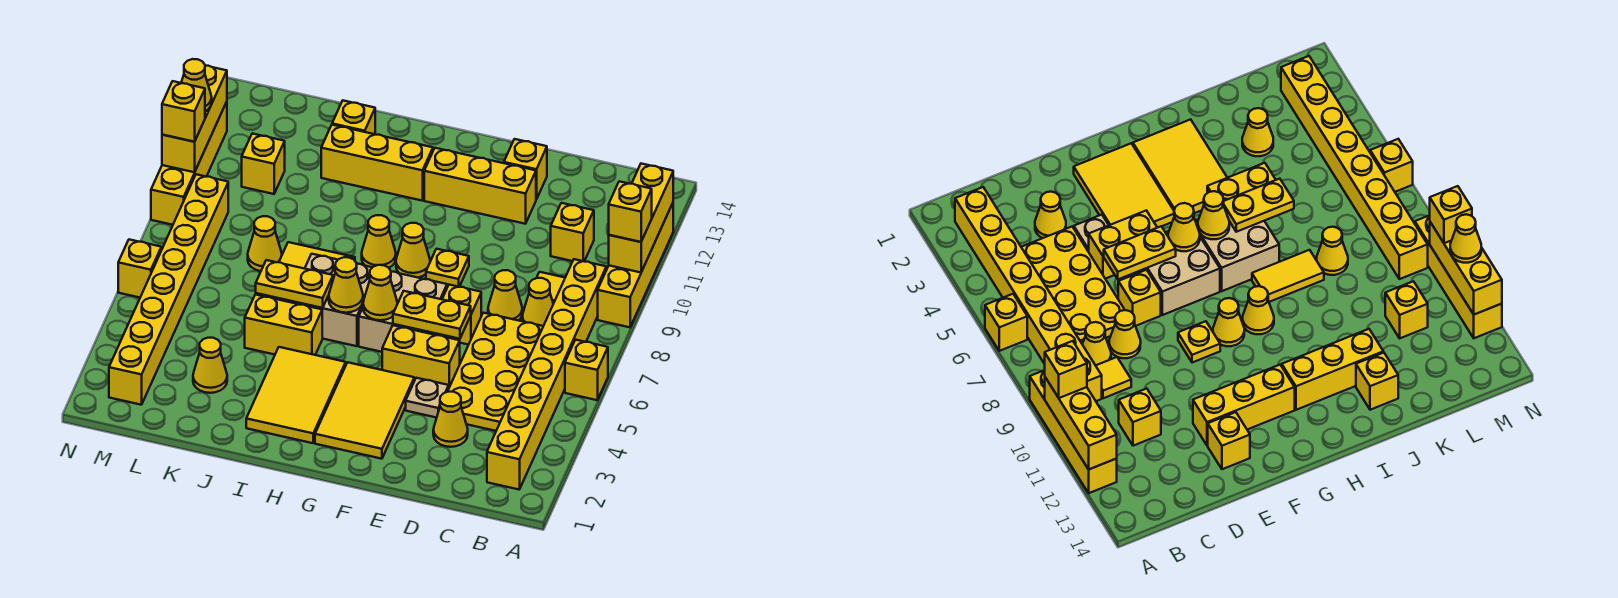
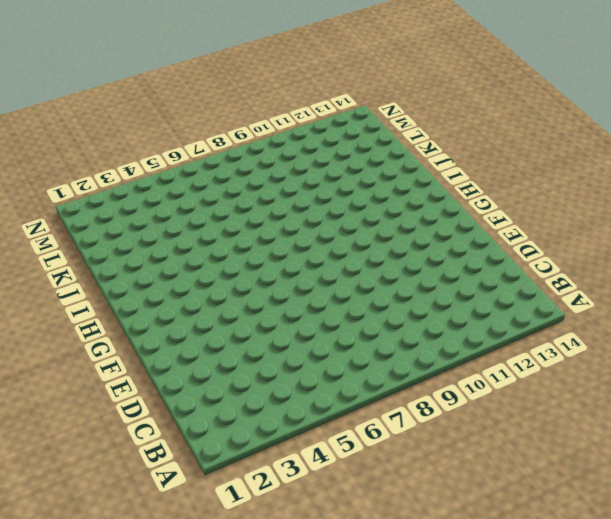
none -> yellow 1x1 brick [565,340,608,400]
none -> yellow 1x4 brick [598,203,673,327]
none -> yellow 1x8 brick [487,259,606,489]
none -> yellow 2x4 plate [448,313,543,431]

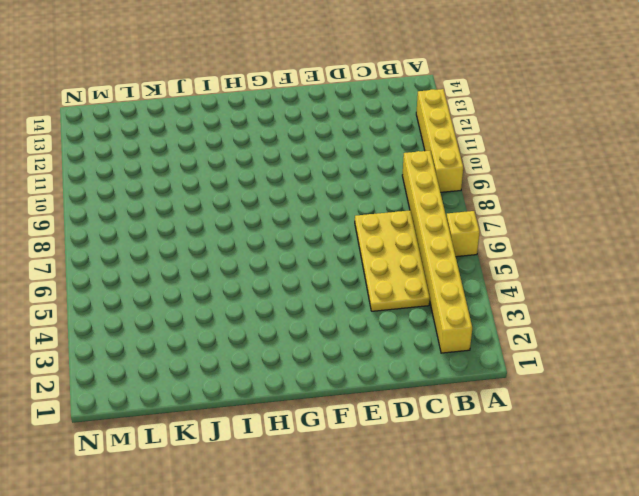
none -> yellow 1x1 cone [522,278,553,326]
none -> yellow 1x1 tile [537,272,565,304]
none -> yellow 1x1 brick [551,203,594,261]
none -> yellow 1x1 cone [433,392,468,447]

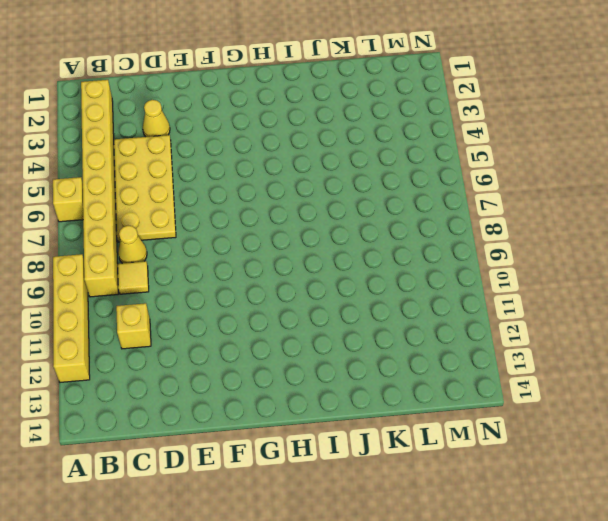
none -> yellow 1x1 cone [488,270,522,321]
none -> tan 1x1 plate [406,378,449,418]
none -> yellow 1x2 brick [382,326,460,387]
none -> yellow 1x1 brick [438,285,481,345]

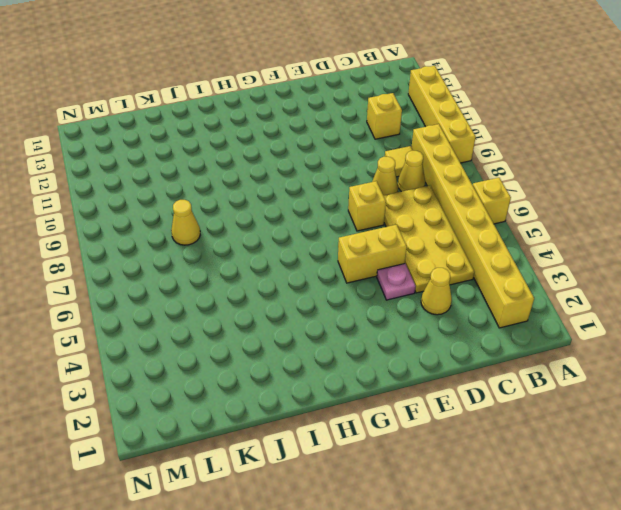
pink 1x1 plate [377,264,416,300] -> tan 1x1 plate [406,378,449,418]
none -> yellow 1x3 brick [424,148,536,224]
none -> yellow 1x1 brick [504,139,547,199]
none -> yellow 2x3 tile [315,362,414,459]
none -> tan 2x2 brick [359,271,447,352]

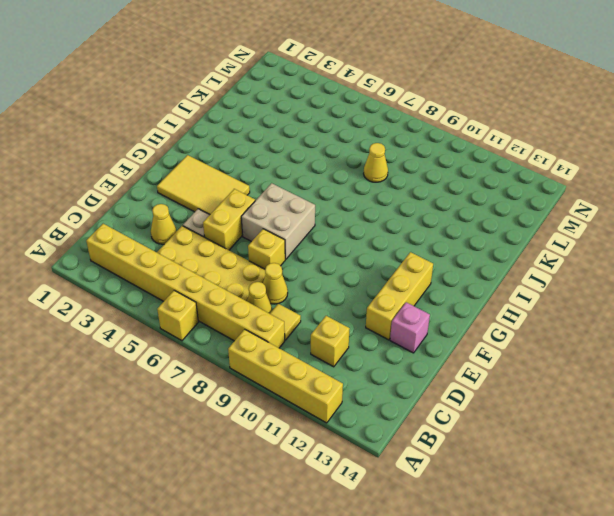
pink 1x1 brick [390,302,430,353] -> yellow 1x1 brick [504,139,547,199]
none -> yellow 1x1 plate [426,249,469,287]
none -> yellow 1x1 cone [396,223,430,278]
none -> yellow 2x3 tile [246,347,346,443]
none -> tan 2x2 brick [290,254,372,346]

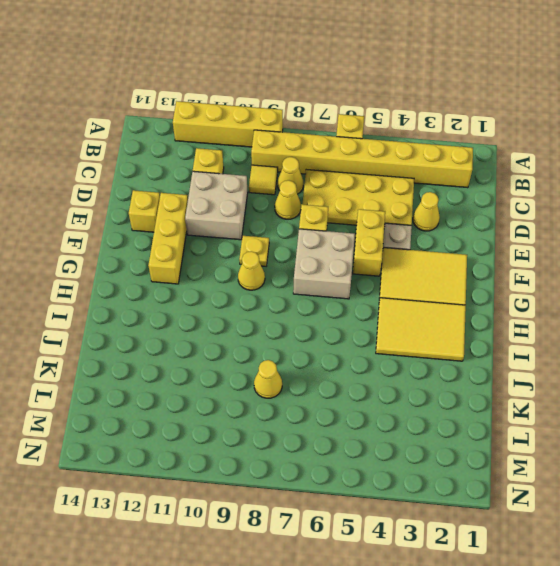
tan 2x2 brick [185,171,248,240] -> tan 2x2 brick moved to [290,254,372,346]
none -> yellow 1x1 cone [362,215,396,268]
none -> yellow 1x3 brick [321,125,433,201]
none -> yellow 1x2 brick [245,295,322,355]
none -> yellow 1x2 tile [279,242,355,269]

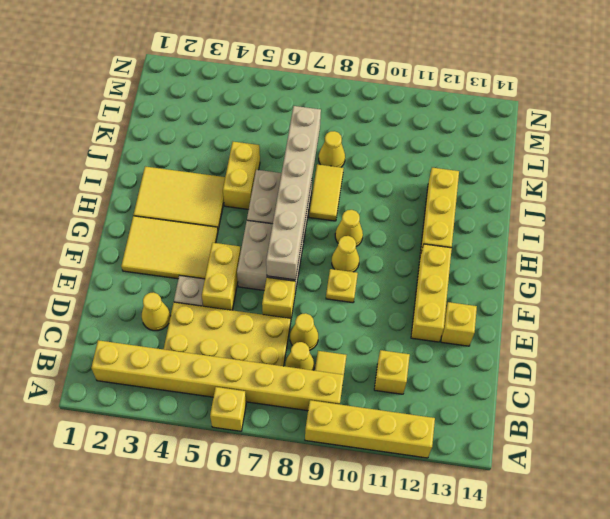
tan 1x6 brick [266,106,321,280] -> none
none -> yellow 1x1 brick [332,101,375,134]
none -> yellow 1x1 cone [193,338,227,393]
none -> yellow 1x1 brick [242,134,285,194]
none -> yellow 1x8 brick [109,174,228,405]

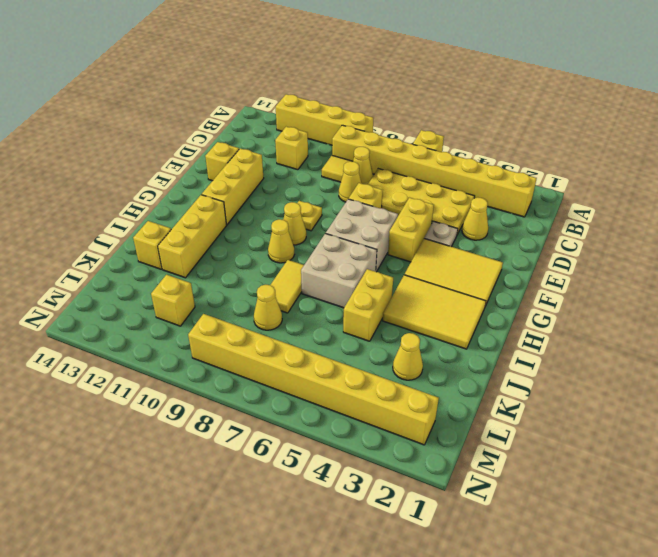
none -> yellow 1x1 brick [118,240,161,298]
none -> yellow 1x4 brick [151,102,227,225]
none -> yellow 1x3 brick [609,164,673,273]
none -> yellow 1x2 plate [393,291,471,339]

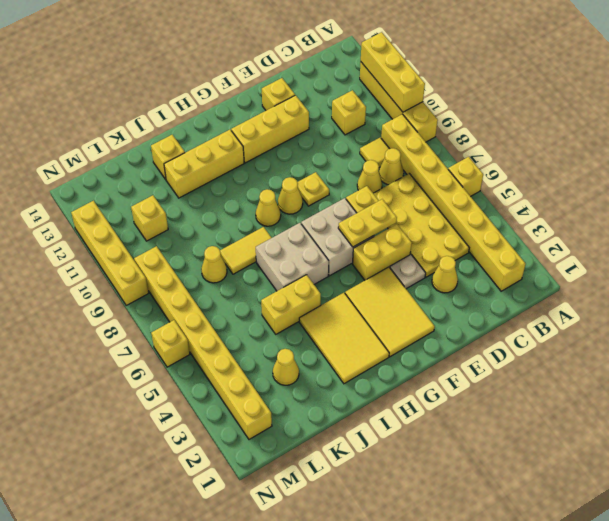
none -> yellow 1x1 cone [363,265,397,320]
none -> yellow 1x1 cone [329,257,363,313]
none -> yellow 1x2 plate [256,260,333,308]
none -> yellow 1x3 brick [162,66,227,172]

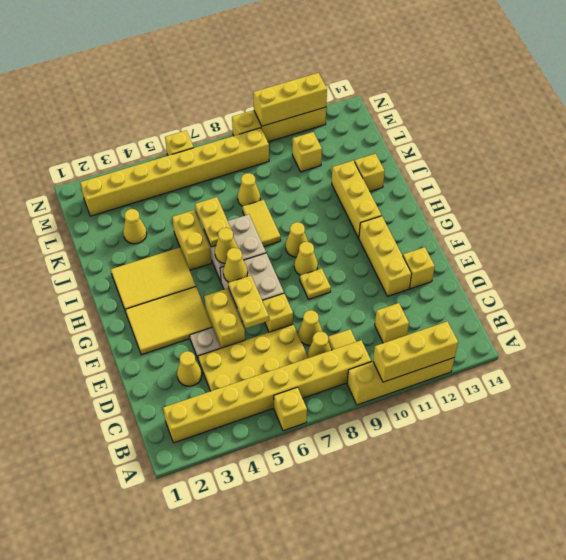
none -> yellow 1x1 brick [609,181,652,242]
none -> yellow 1x1 brick [162,81,205,142]
none -> yellow 1x1 cone [181,59,212,111]

